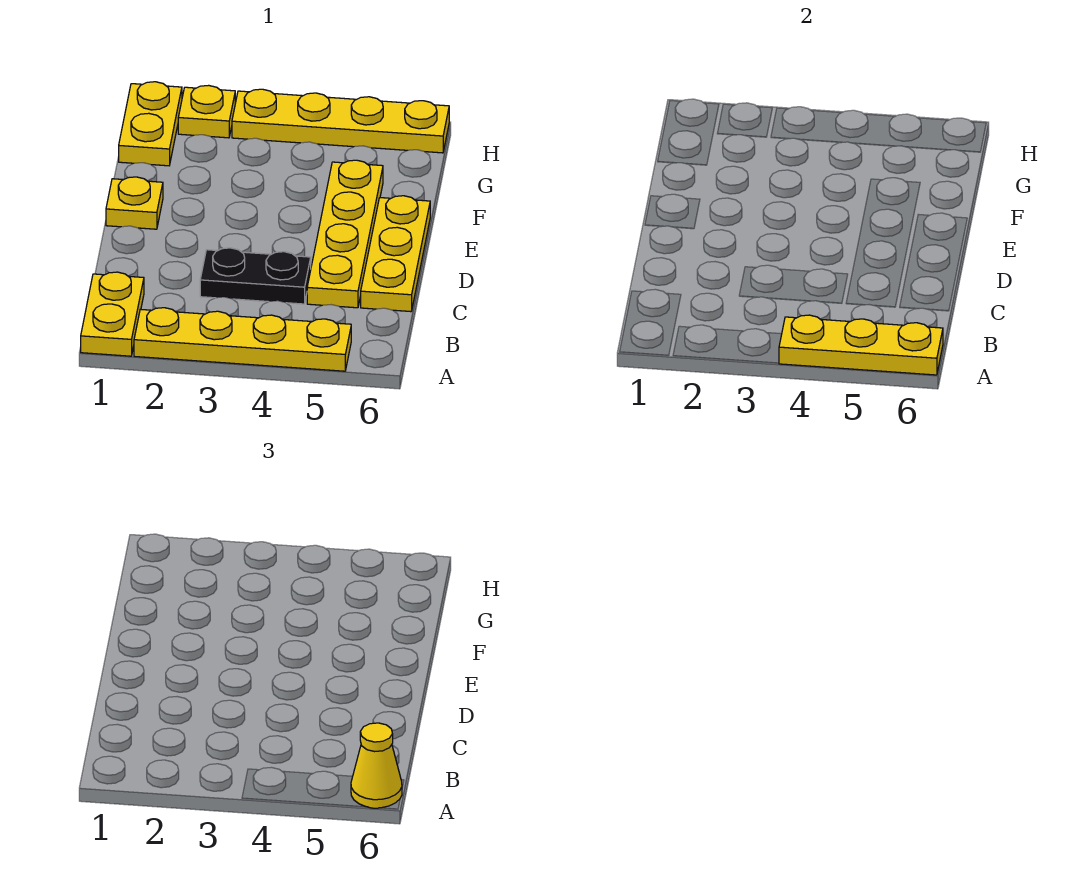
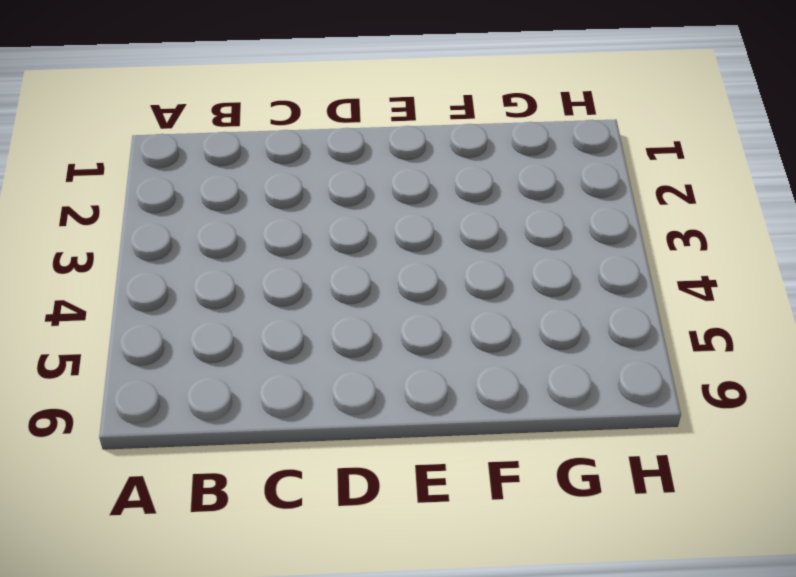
none -> yellow 1x2 plate [81,272,144,356]
none -> yellow 1x4 plate [134,308,351,371]

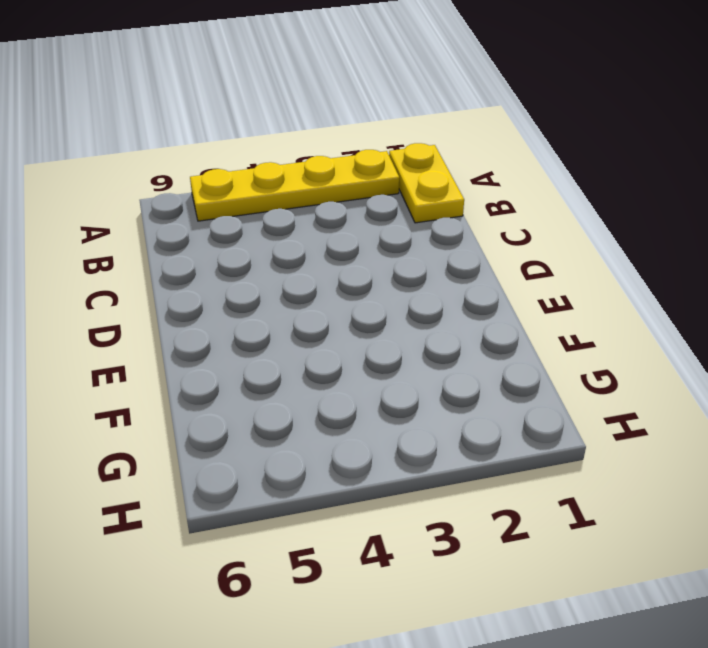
none -> black 1x2 plate [200,248,311,304]
none -> yellow 1x4 plate [307,160,383,308]

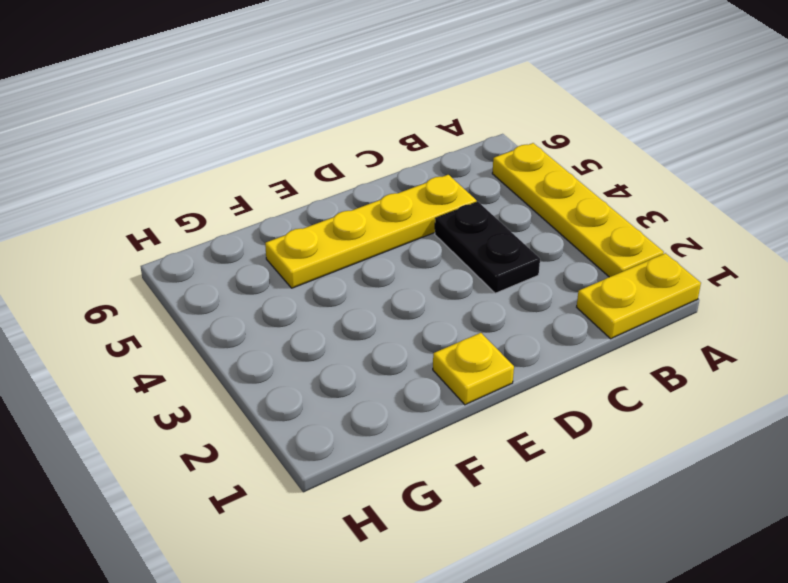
none -> yellow 1x3 plate [361,196,430,312]
none -> yellow 1x2 plate [119,82,182,166]

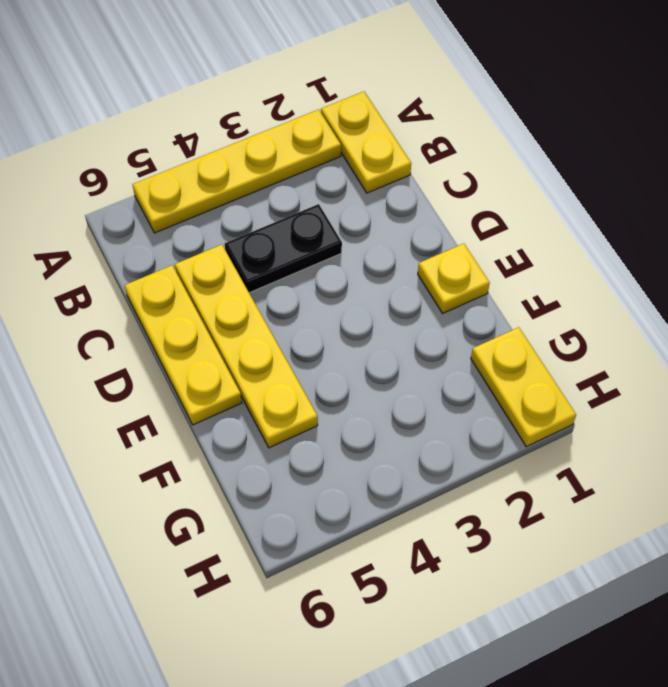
none -> yellow 1x1 plate [178,85,235,138]
none -> yellow 1x4 plate [232,89,449,153]

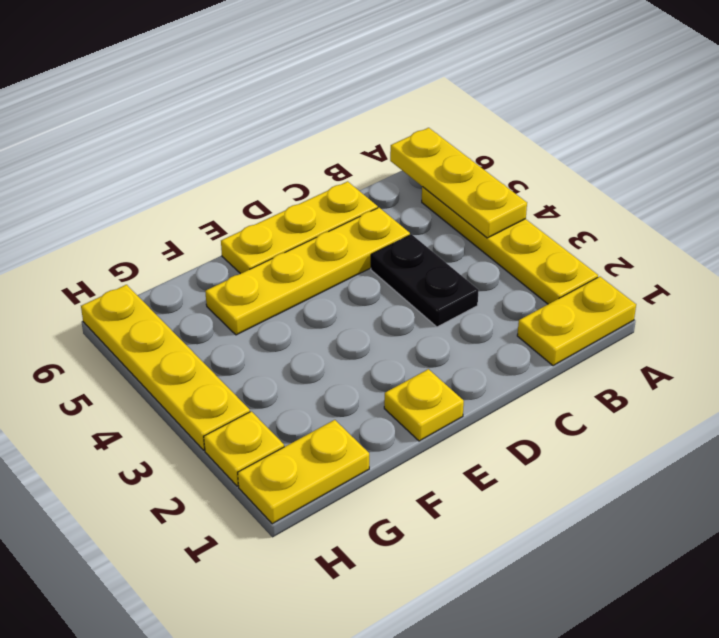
none -> yellow 1x1 cone [351,723,402,808]

